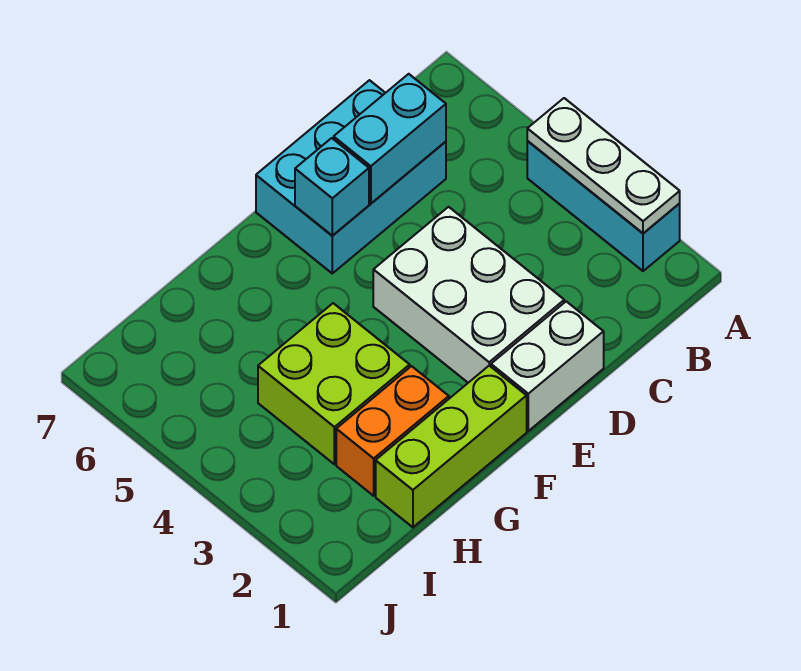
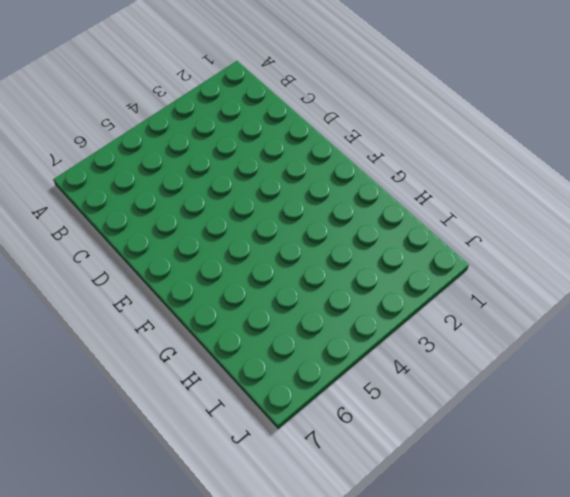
none -> cyan 1x3 brick [527,141,680,271]
none -> cyan 2x3 brick [256,80,446,273]

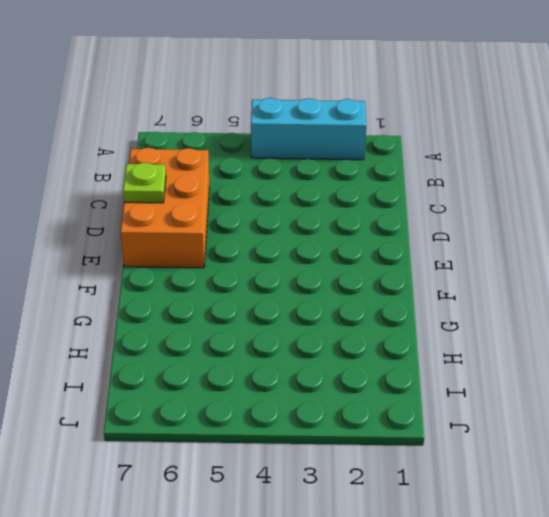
orange 2x3 brick [121,148,209,268] -> cyan 2x3 brick [256,80,446,273]
lime 1x1 plate [123,163,166,203] -> none
none -> white 1x2 brick [491,301,604,431]
none -> white 2x3 brick [373,207,564,383]

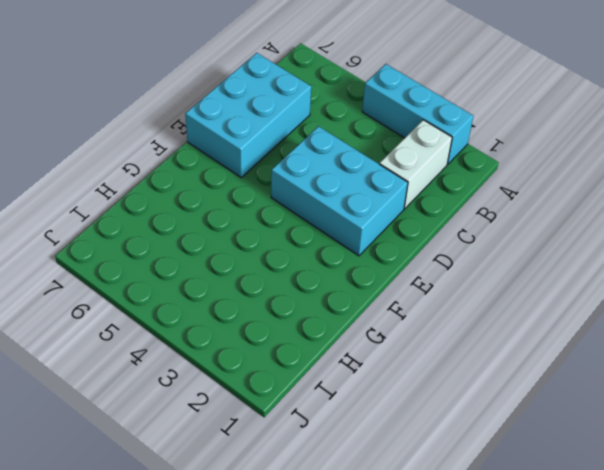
white 1x2 brick [380,120,452,209] -> white 1x2 brick moved to [491,301,604,431]
cyan 2x3 brick [271,126,408,256] -> white 2x3 brick [373,207,564,383]
none -> lime 1x3 brick [376,366,527,527]
none -> orange 1x2 brick [336,366,449,496]

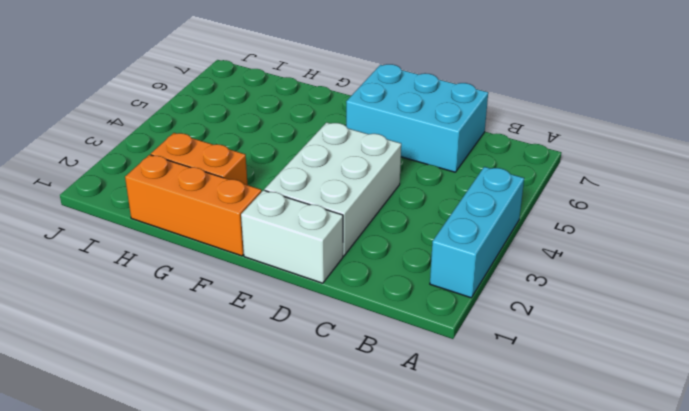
orange 1x3 brick [125,155,262,256] -> lime 1x3 brick [376,366,527,527]
none -> lime 2x2 brick [258,303,410,464]
none -> white 1x3 plate [527,98,680,233]

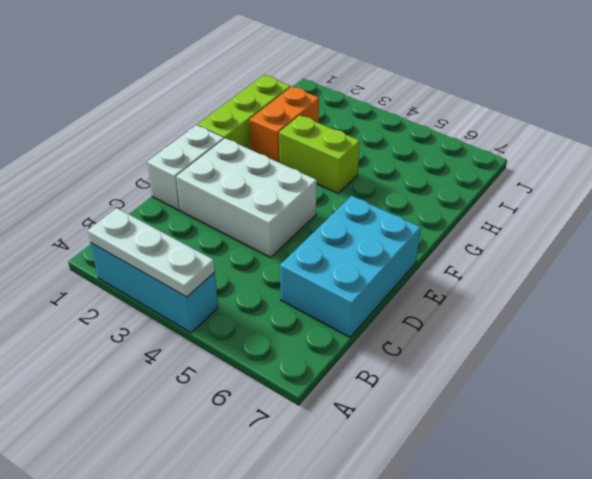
lime 1x2 brick [279,115,360,193] -> lime 2x2 brick [258,303,410,464]
none -> cyan 1x2 brick [334,74,446,204]
none -> cyan 1x1 brick [295,138,369,236]

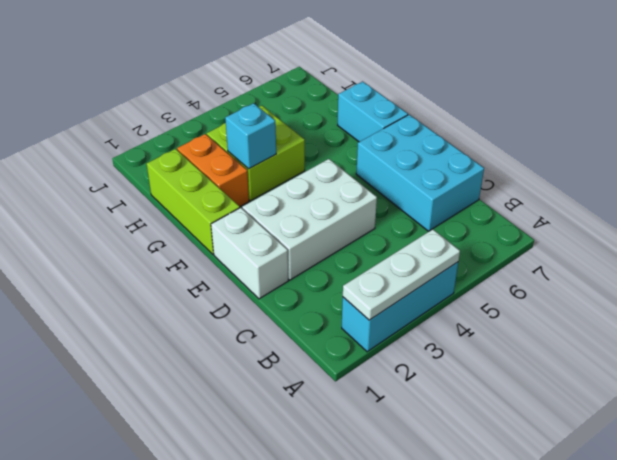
cyan 1x2 brick [338,81,408,142] -> cyan 1x2 brick moved to [334,74,446,204]
cyan 1x1 brick [225,103,276,169] -> cyan 1x1 brick moved to [295,138,369,236]

